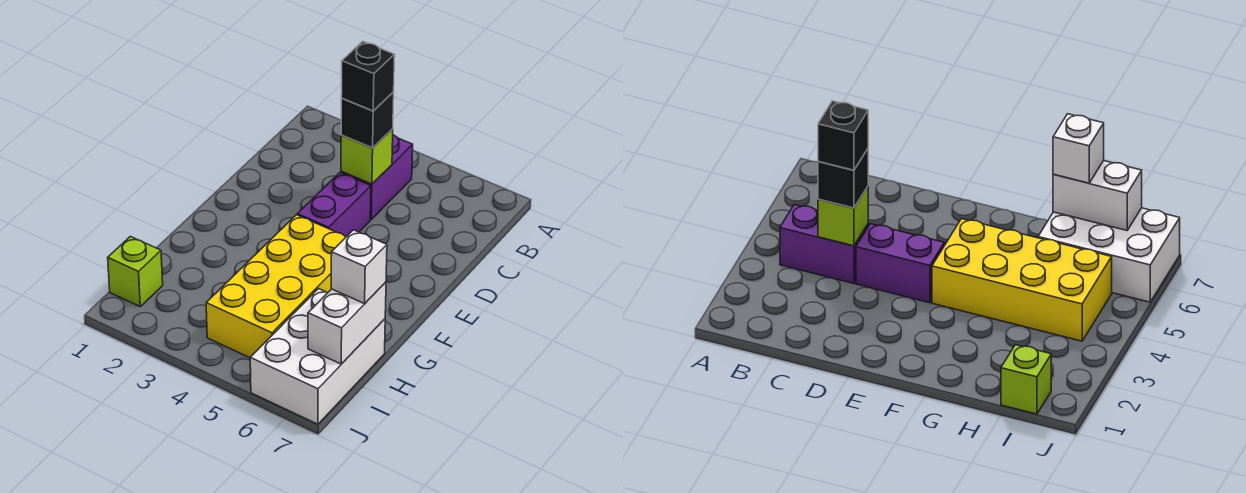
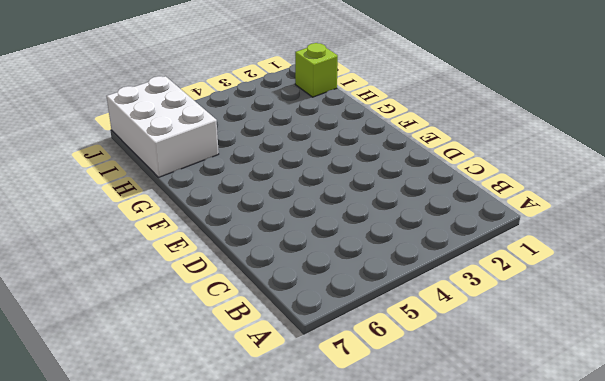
none -> purple 1x2 brick [341,135,413,219]
none -> purple 1x2 brick [297,173,371,237]

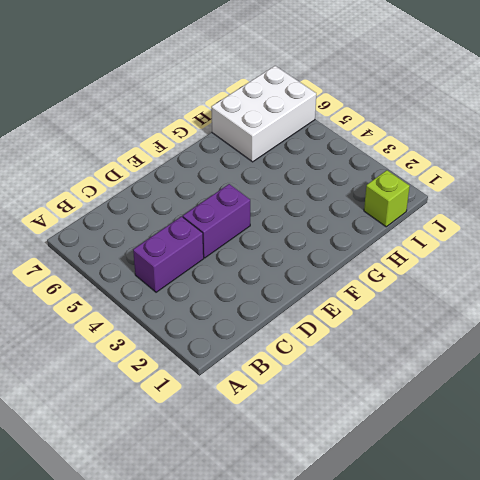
none -> yellow 2x4 brick [206,215,346,358]
none -> lime 1x1 brick [341,129,393,184]

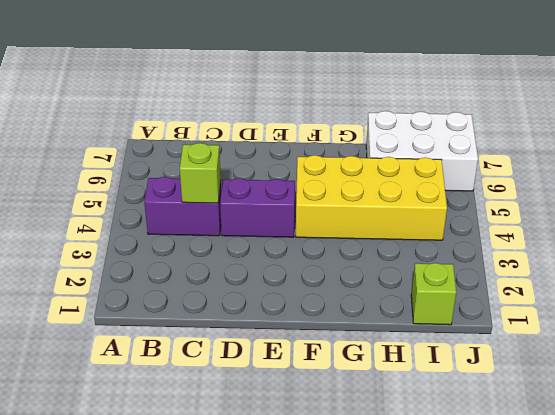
none -> white 1x2 brick [308,282,386,364]
none -> black 1x1 brick [341,92,394,148]

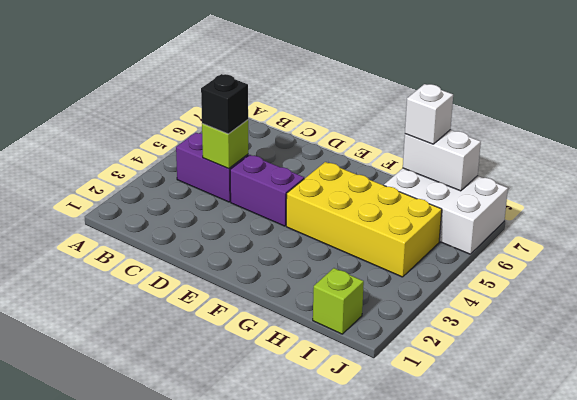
none -> black 1x1 brick [341,41,395,111]

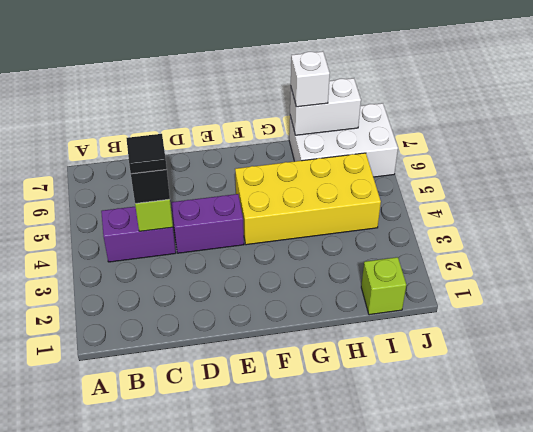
black 1x1 tile [126,134,167,174] -> black 1x1 brick [341,41,395,111]

